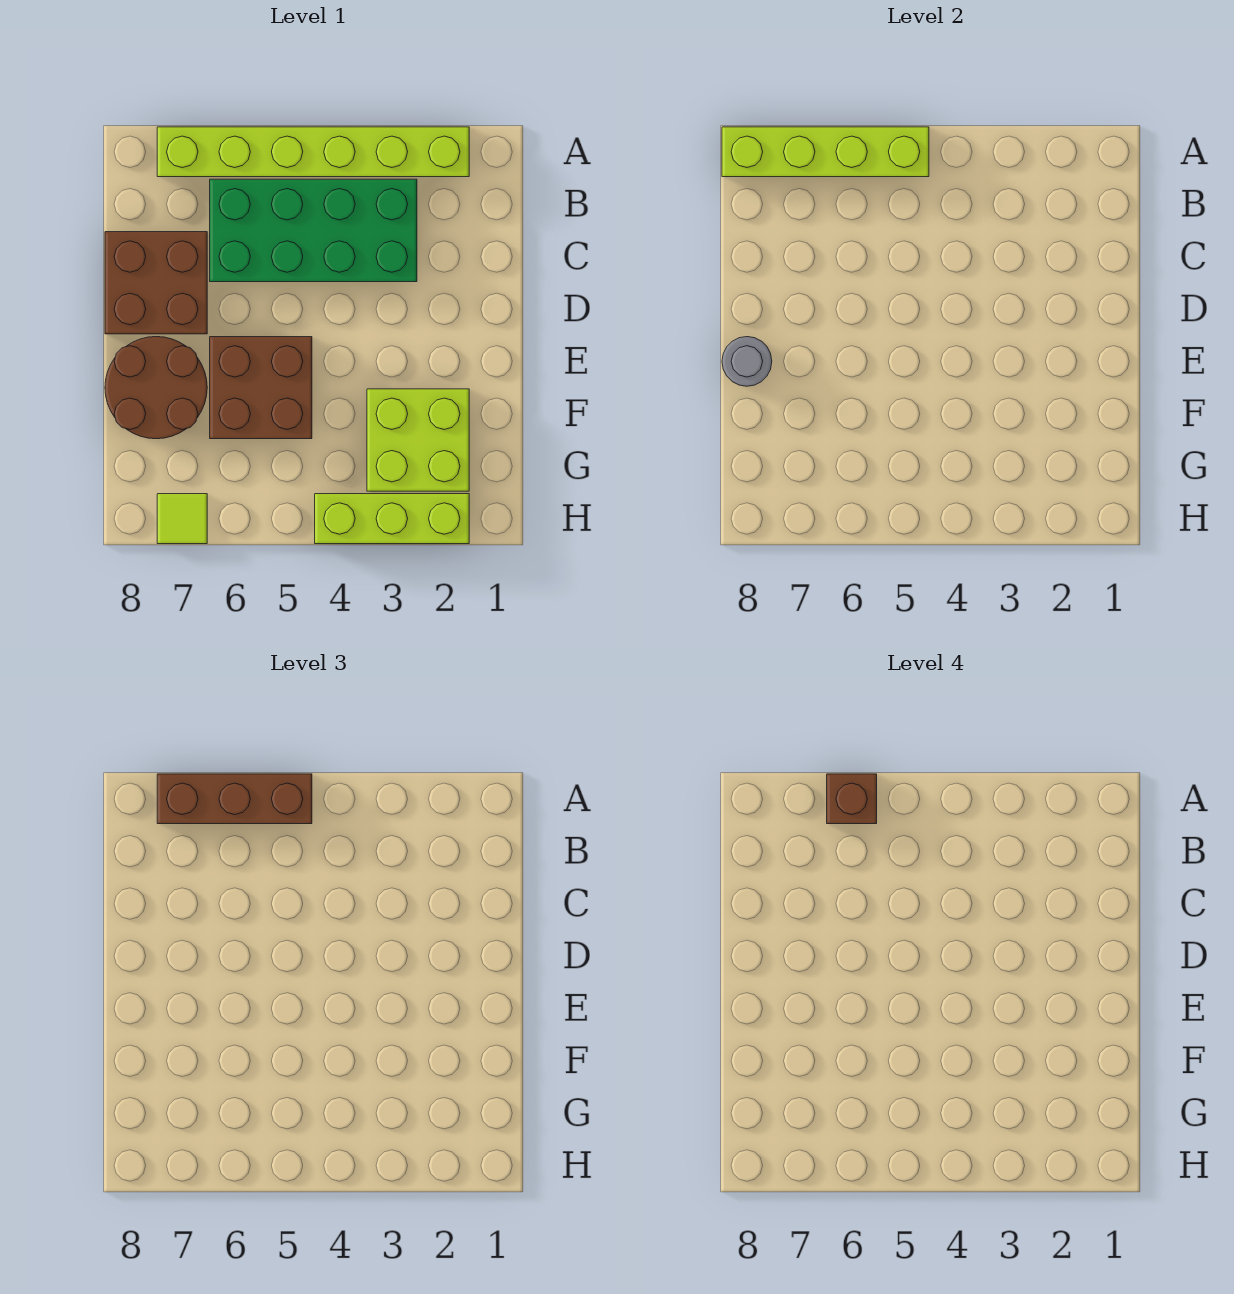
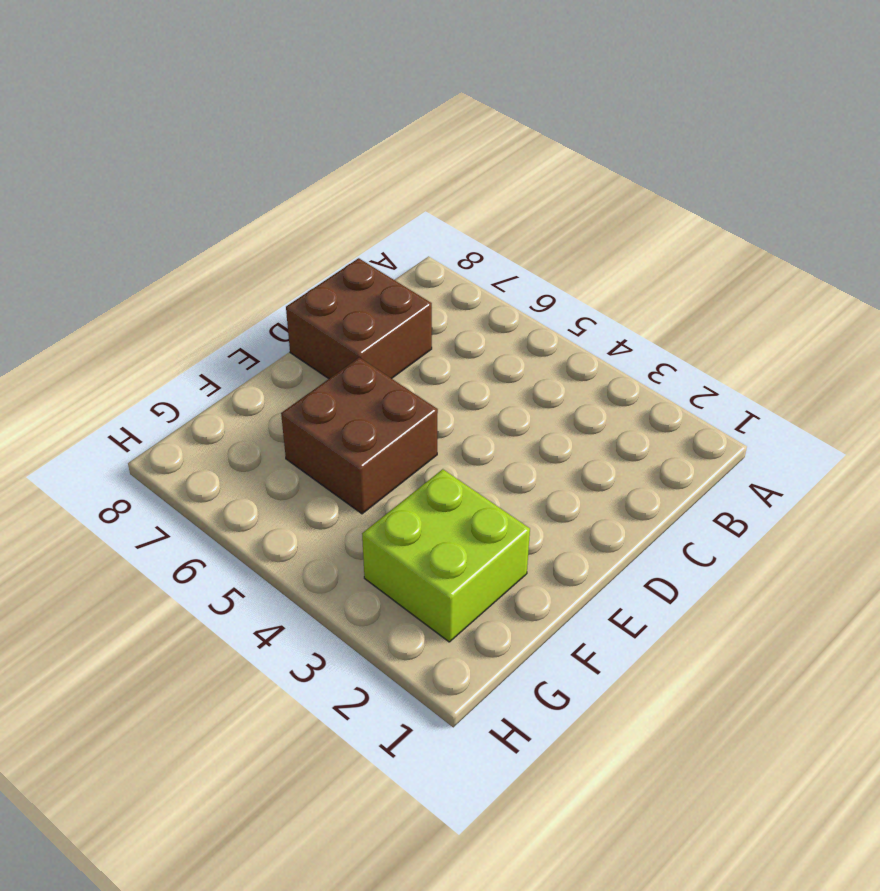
none -> lime 1x6 brick [157,127,469,177]
none -> green 2x4 brick [210,179,417,282]
none -> brown 2x2 round brick [105,337,207,439]

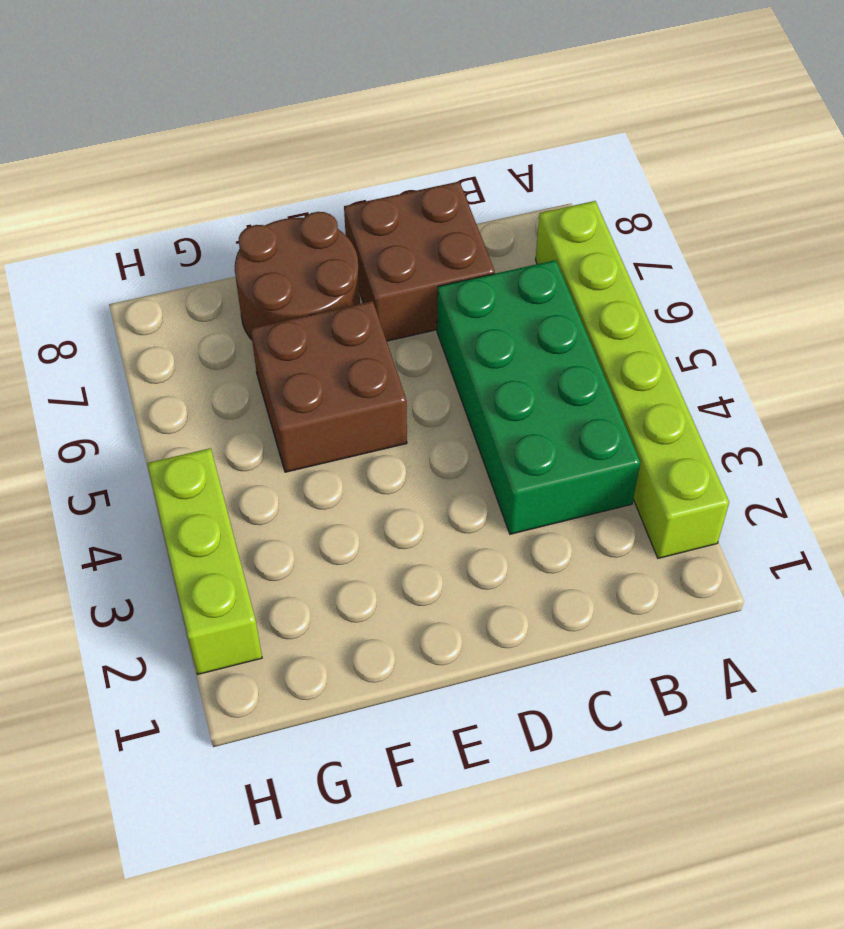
none -> lime 2x2 brick [367,389,469,491]
none -> lime 1x1 tile [157,494,207,544]
none -> lime 1x4 brick [722,127,929,177]

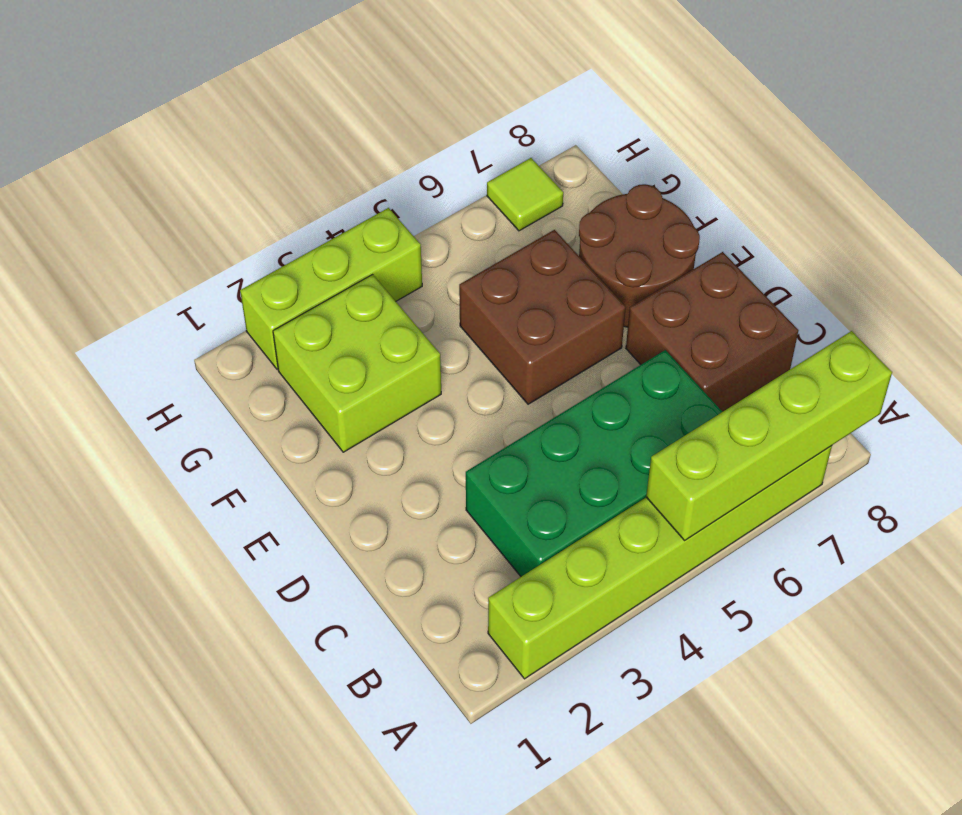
none -> grey 1x1 round brick [722,337,772,386]
none -> brown 1x3 brick [157,774,312,824]
none -> brown 1x1 brick [827,774,877,824]

